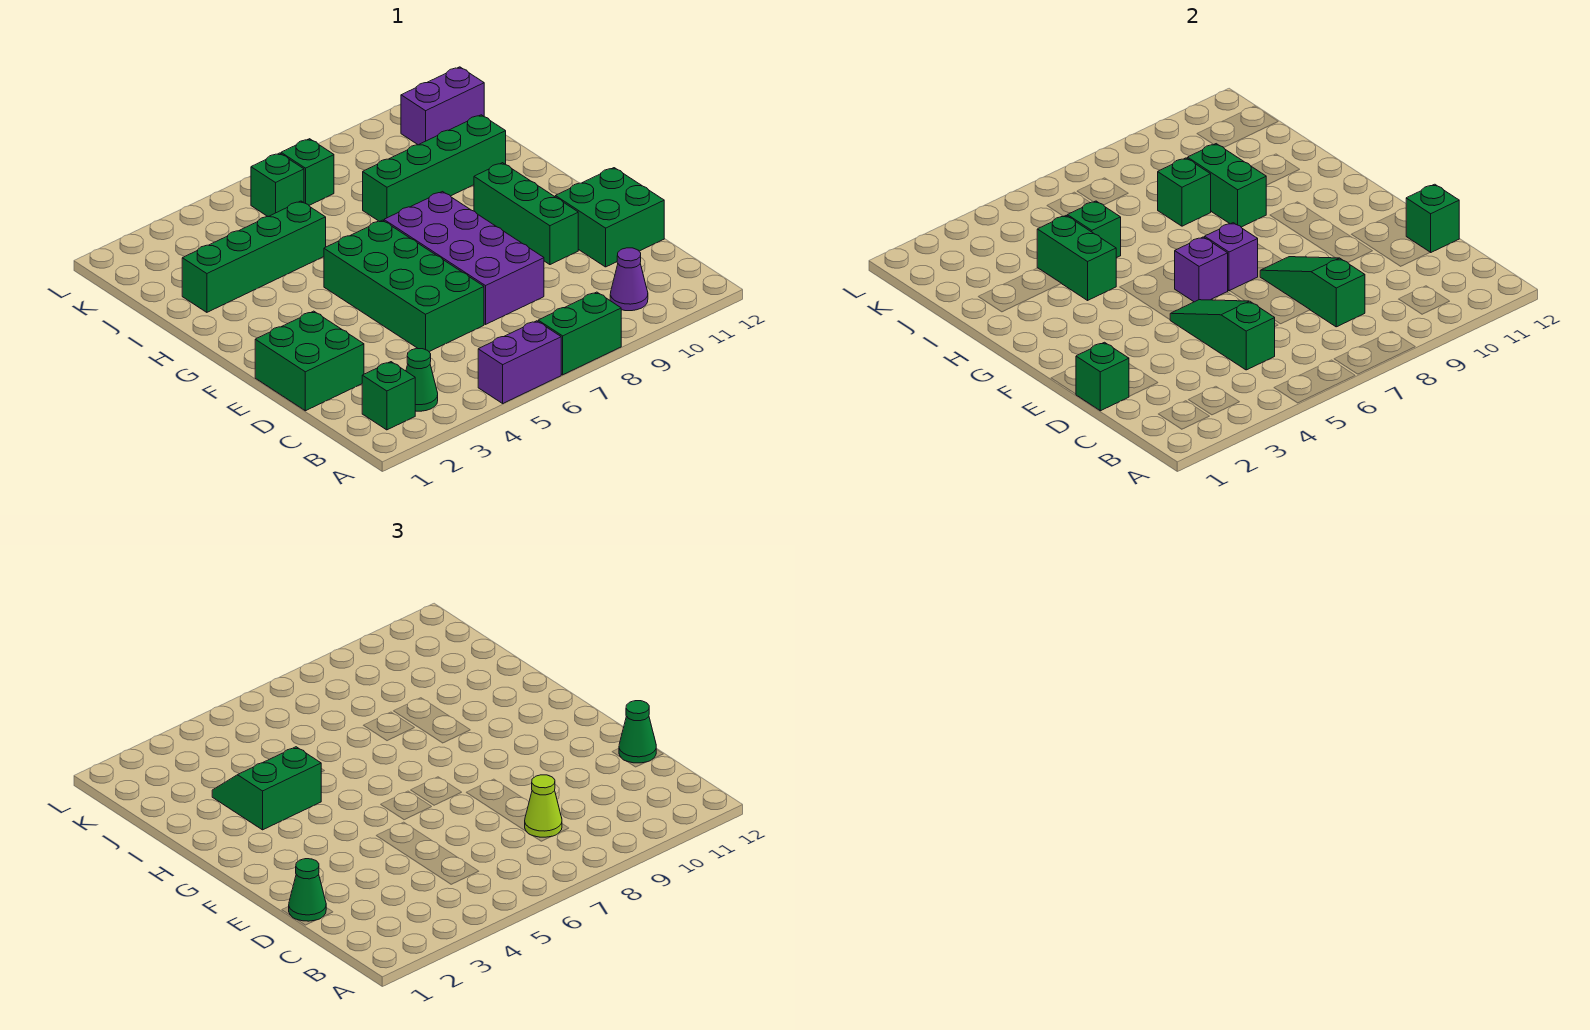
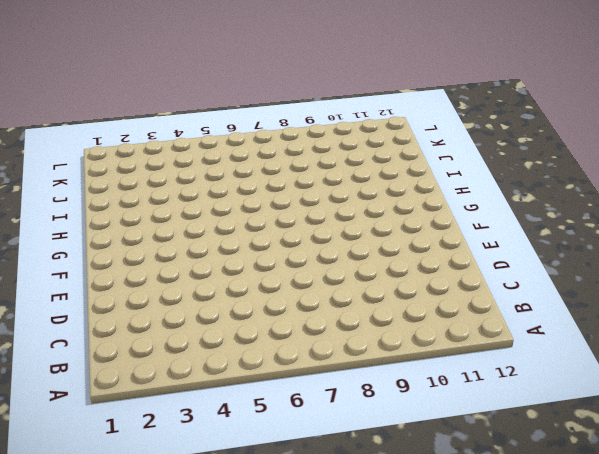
none -> purple 1x2 brick [478,321,561,403]
none -> green 1x2 brick [538,292,621,375]
none -> green 1x1 brick [362,362,415,430]

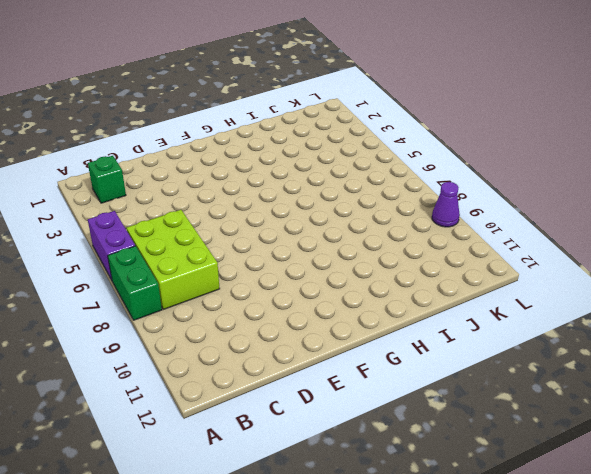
lime 2x3 brick [127,210,220,309] -> none
purple 1x1 cone [432,182,460,227] -> purple 1x1 cone moved to [610,248,648,311]
none -> green 1x1 cone [406,348,438,411]
none -> green 2x2 brick [255,311,364,411]
none -> green 2x4 brick [324,220,484,352]

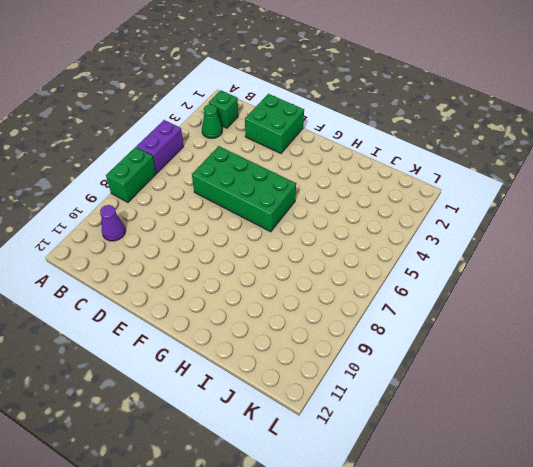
none -> purple 2x4 brick [384,192,544,324]
none -> green 2x2 brick [555,168,664,267]
none -> green 1x3 brick [474,163,578,265]

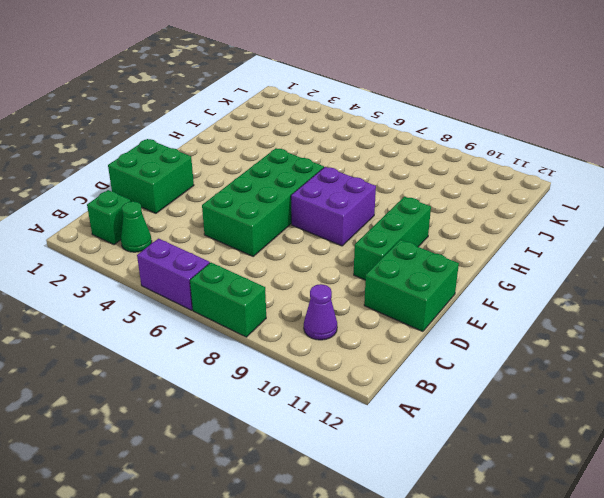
purple 2x2 brick [291,167,376,246] -> purple 2x4 brick [384,192,544,324]
none -> green 1x4 brick [182,201,326,312]
none -> green 1x4 brick [363,115,506,222]
none -> green 1x1 brick [251,153,304,217]

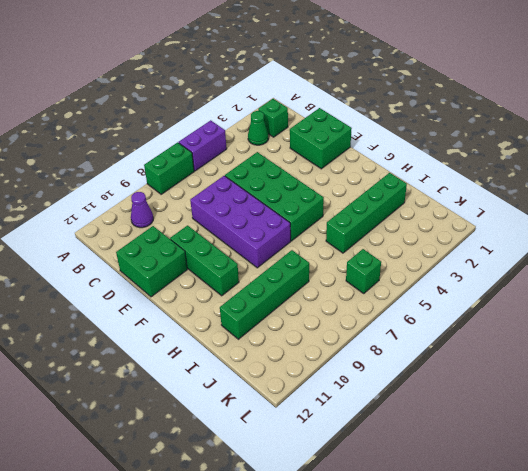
none -> green 1x1 brick [281,139,334,205]
none -> purple 1x2 brick [401,67,484,145]
none -> green 1x3 slope [1170,300,1275,370]

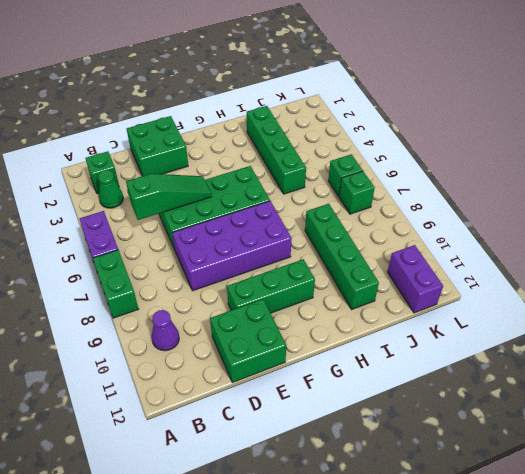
none -> green 1x3 slope [1260,257,1365,327]
none -> green 1x1 brick [1076,342,1129,411]
none -> green 1x1 brick [1406,184,1459,252]

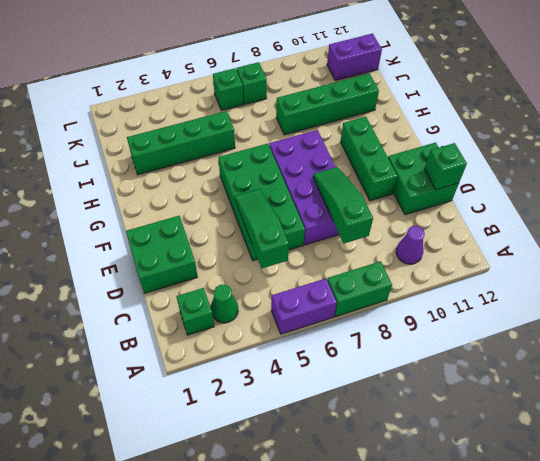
none -> green 1x1 brick [1076,342,1129,411]
none -> purple 1x1 brick [1175,237,1228,302]
none -> purple 1x1 brick [1205,223,1258,291]

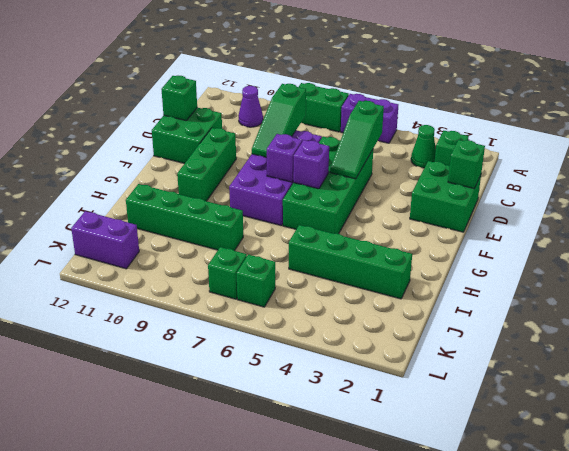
none -> green 1x2 brick [1037,216,1116,300]
none -> green 1x2 brick [1188,144,1266,227]
none -> green 1x1 brick [1067,201,1121,258]

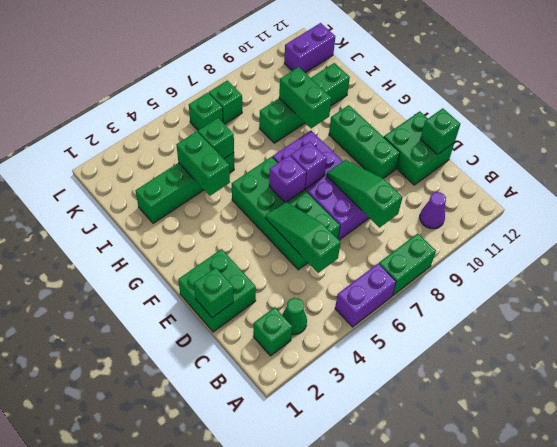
none -> green 1x1 brick [1158,158,1211,226]
none -> lime 1x1 cone [525,775,562,837]
none -> green 1x1 cone [289,859,326,921]

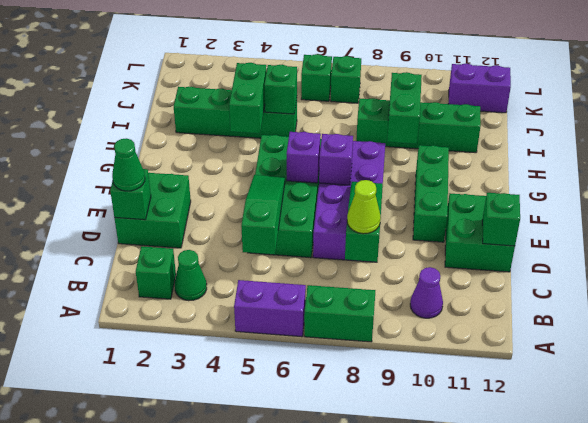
none -> green 1x1 brick [1158,158,1211,226]
none -> green 1x1 cone [619,701,656,763]
none -> green 2x2 slope [212,747,321,830]

